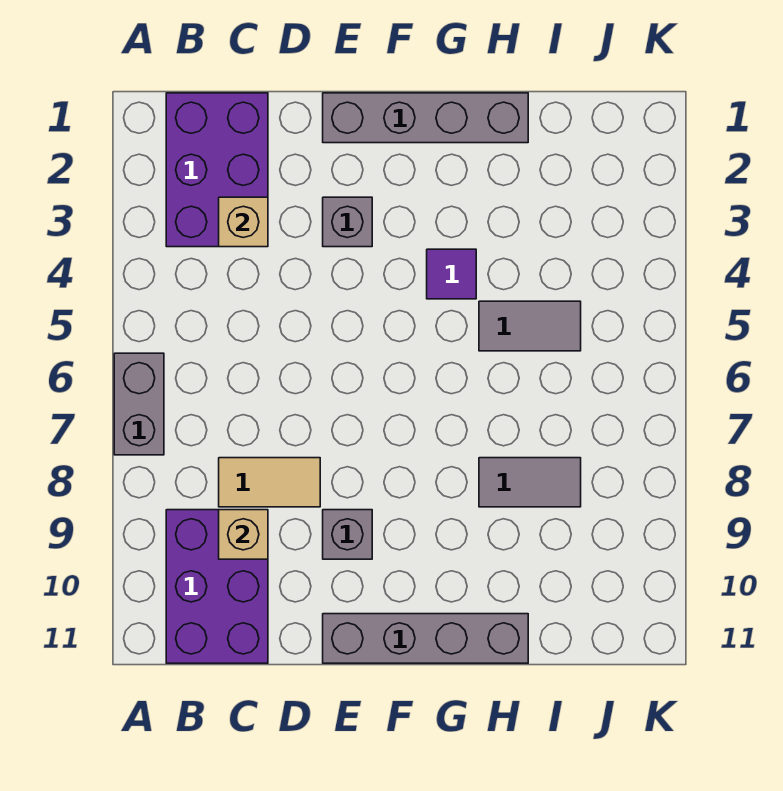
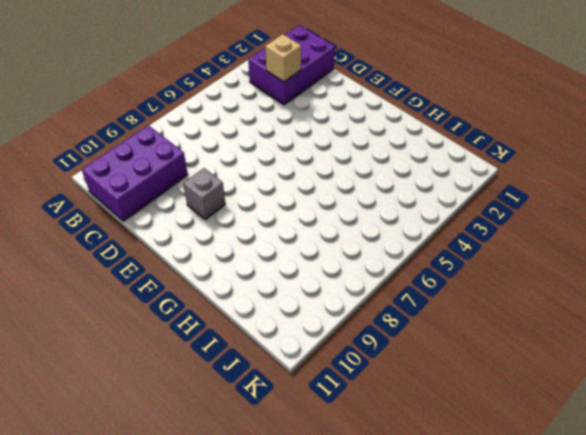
none -> grey 1x2 brick [114,353,164,455]
none -> tan 1x2 tile [219,458,320,507]
none -> grey 1x4 brick [323,93,528,143]

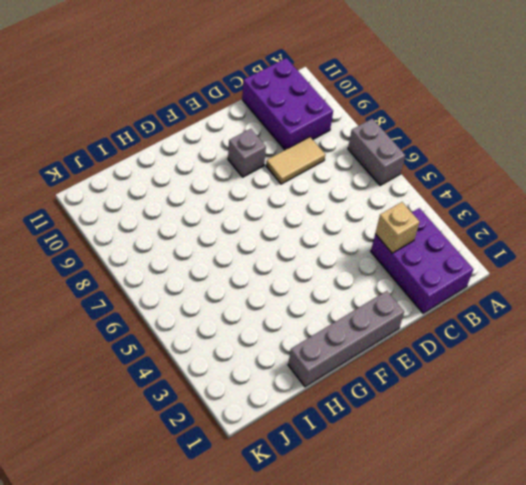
none -> grey 1x1 brick [323,197,372,247]
none -> grey 1x4 brick [323,614,528,663]
none -> purple 1x1 tile [427,249,476,299]

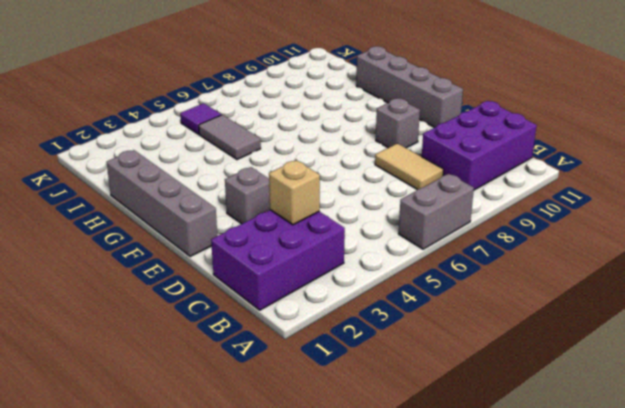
purple 1x1 tile [180,103,221,134] -> purple 1x1 tile moved to [427,249,476,299]
none -> grey 1x2 tile [479,458,581,507]
none -> tan 1x1 brick [219,510,268,559]

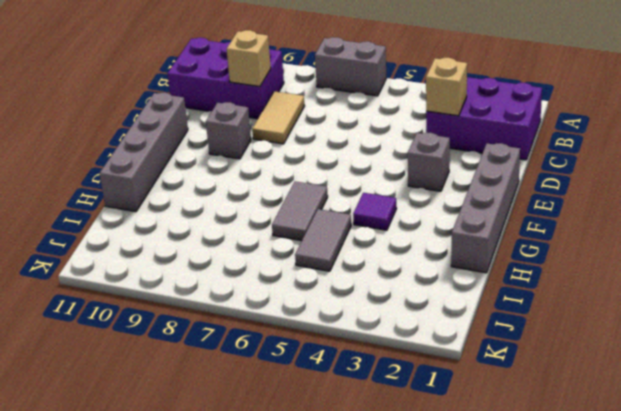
grey 1x2 tile [272,181,328,241] -> grey 1x2 tile moved to [479,458,581,507]

